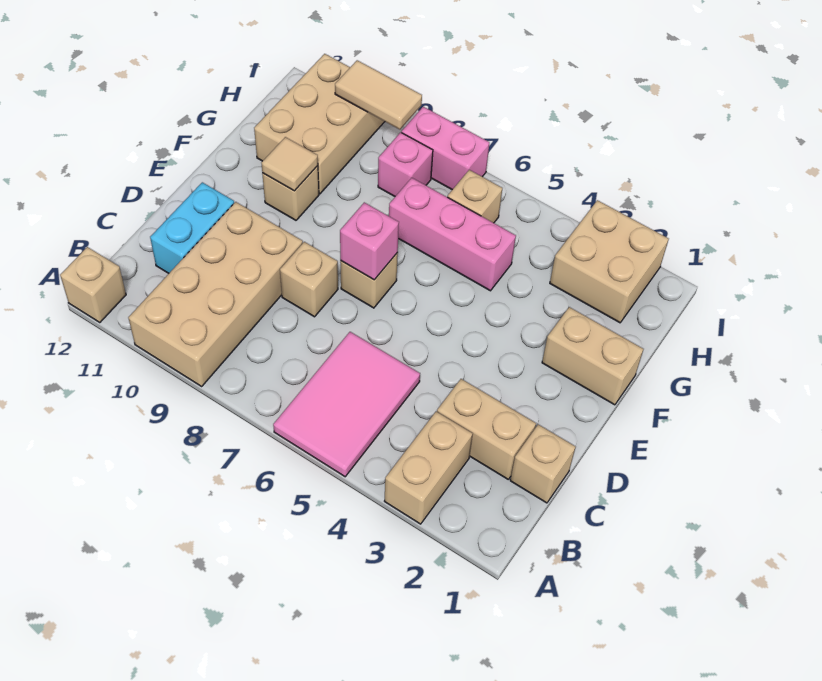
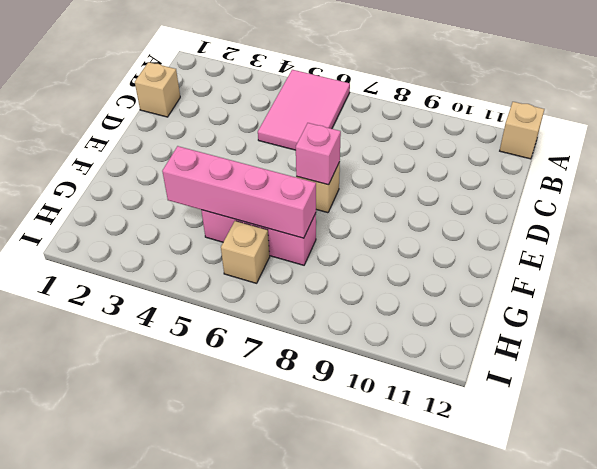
pink 1x4 brick [162,146,316,238] -> none
none -> tan 1x2 brick [385,411,473,524]
none -> tan 2x4 brick [128,202,303,386]
none -> tan 1x2 brick [437,379,536,479]

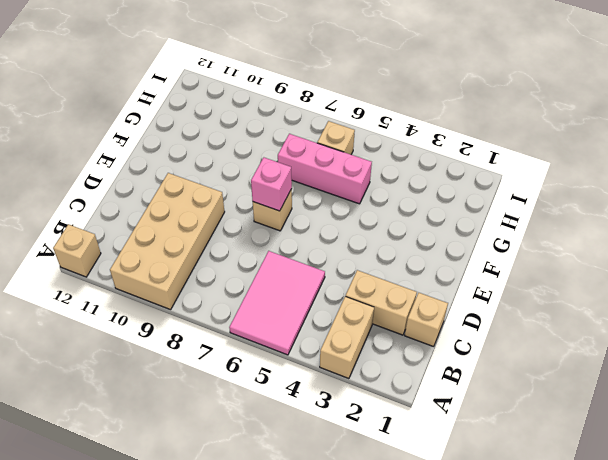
none -> cyan 1x2 brick [150,182,234,273]
none -> tan 1x1 brick [280,242,338,317]
none -> tan 1x2 brick [542,307,643,405]

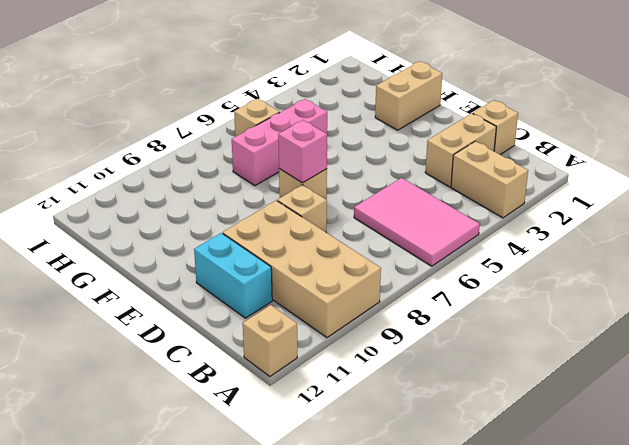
none -> tan 1x1 brick [262,166,319,220]
none -> tan 2x3 brick [254,54,385,194]
none -> tan 2x2 brick [550,200,669,323]

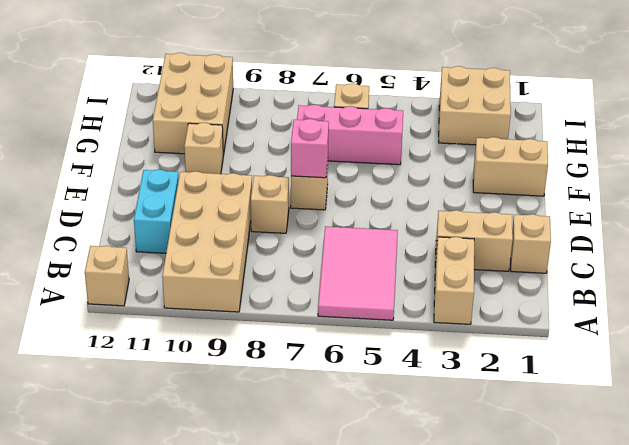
none -> pink 1x1 brick [378,132,433,196]
none -> pink 1x2 brick [402,107,489,190]
none -> tan 1x1 tile [262,137,318,191]

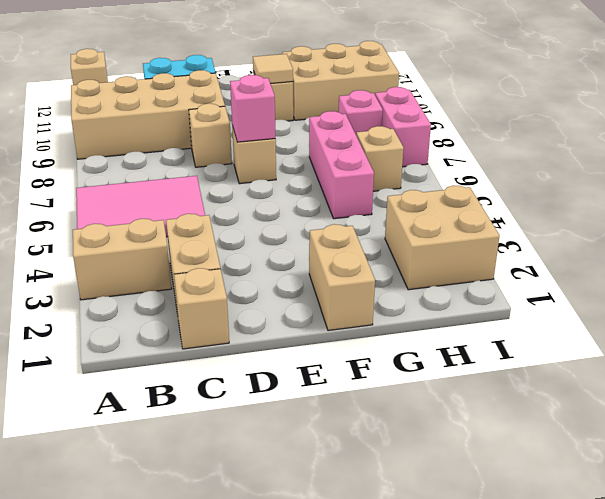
none -> tan 1x2 tile [335,60,422,129]

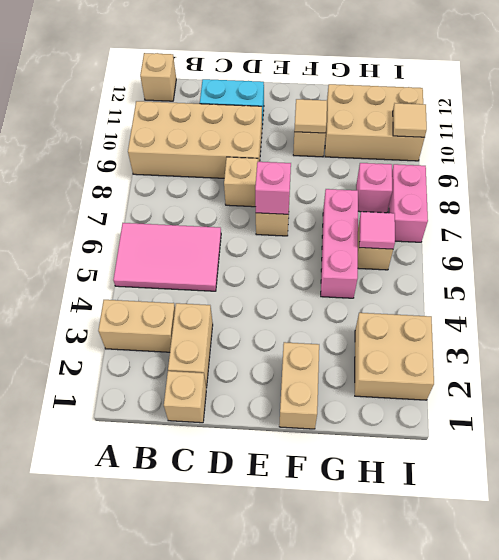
pink 1x1 tile [359,212,395,249] -> none
tan 1x1 tile [393,103,427,137] -> tan 1x2 tile [335,60,422,129]

